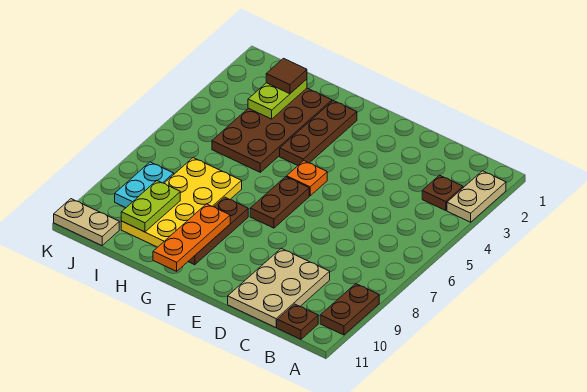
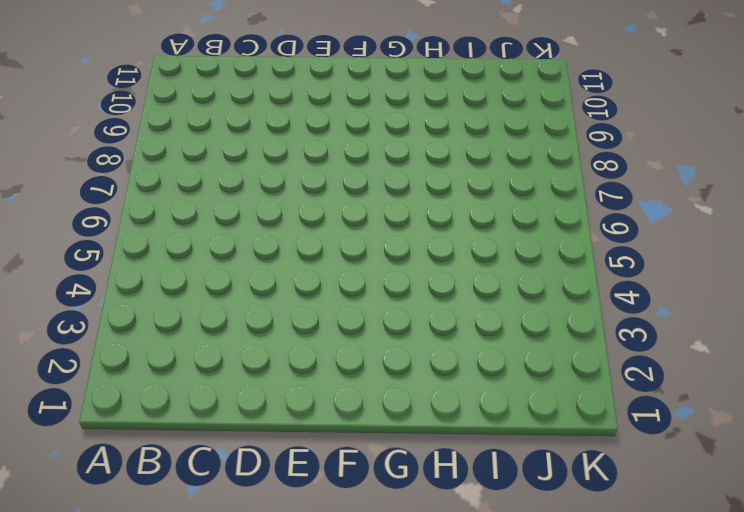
none -> tan 1x2 plate [447,171,506,222]
none -> brown 1x2 plate [320,284,379,335]
none -> brown 1x1 plate [422,175,463,211]

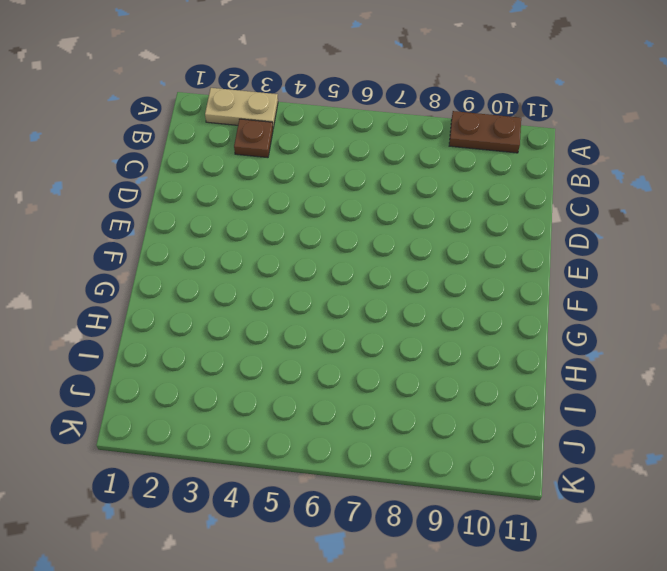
none -> brown 1x1 plate [277,304,318,339]
none -> tan 2x3 plate [228,248,330,328]
none -> orange 1x1 plate [287,161,327,196]

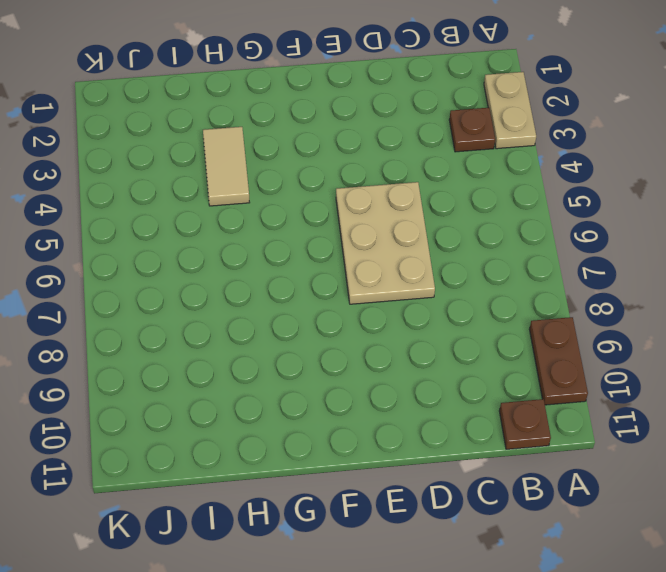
tan 2x3 plate [336,182,435,304] -> tan 2x3 plate moved to [228,248,330,328]
tan 1x2 tile [203,127,250,206] -> brown 2x4 plate [212,88,332,172]
none -> orange 1x1 plate [287,161,327,196]
none -> brown 1x2 plate [250,177,309,228]
none -> brown 1x3 plate [280,100,357,165]

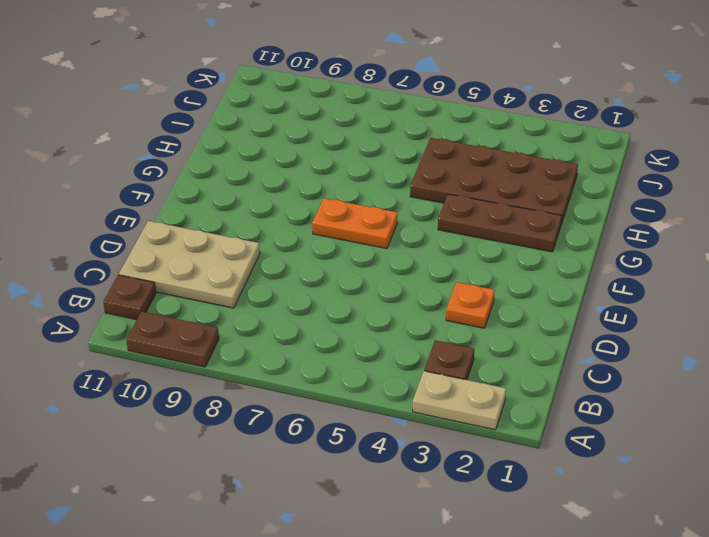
orange 1x1 plate [446,282,495,328] -> orange 1x1 plate moved to [287,161,327,196]
orange 1x2 plate [312,198,397,248] -> brown 1x2 plate [250,177,309,228]
none -> brown 1x3 plate [188,197,248,265]
none -> yellow 2x4 plate [121,158,242,247]
none -> cyan 1x2 plate [115,162,174,208]

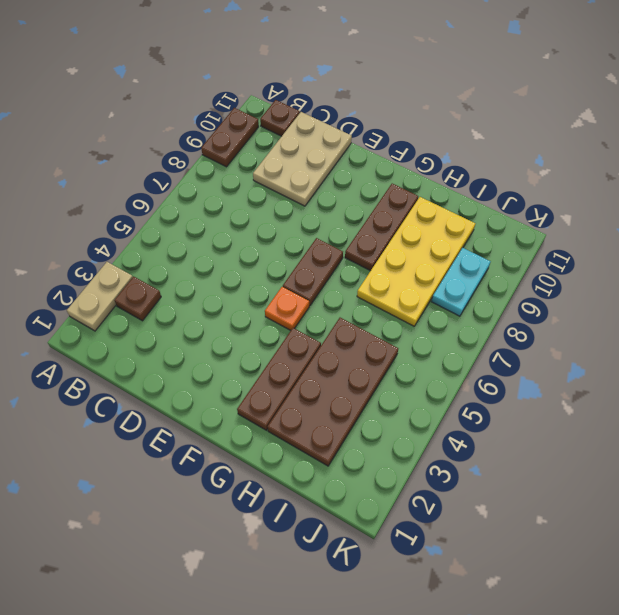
none -> tan 1x2 plate [54,199,119,245]
none -> orange 1x3 plate [153,204,230,271]
none -> lime 1x2 plate [248,79,307,119]

